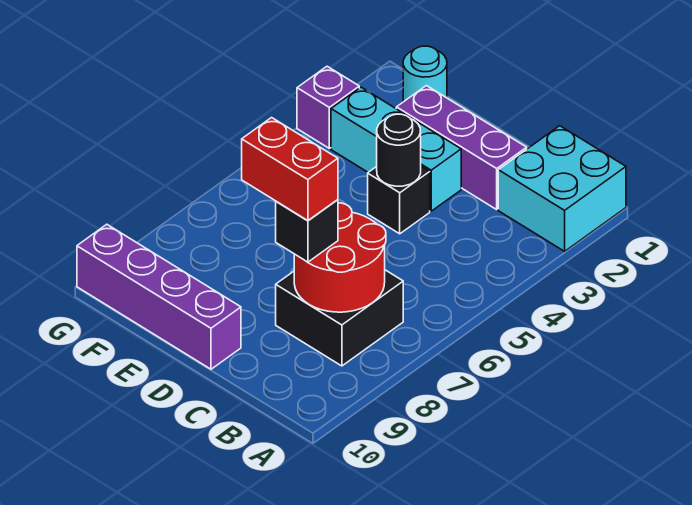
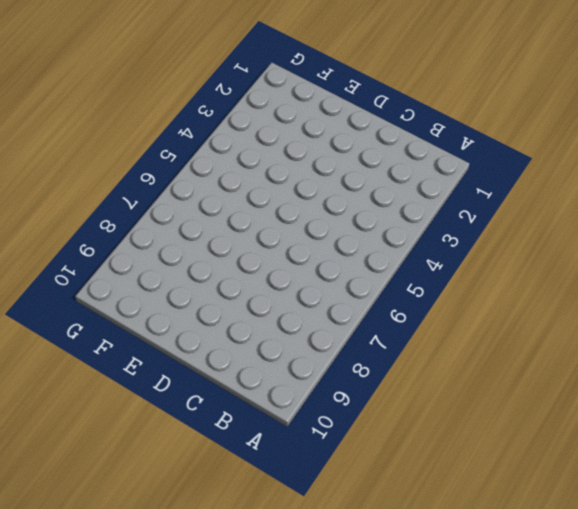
none -> cyan 2x2 brick [498,126,626,251]
none -> black 2x2 brick [276,270,403,366]
none -> purple 1x3 brick [396,86,527,209]

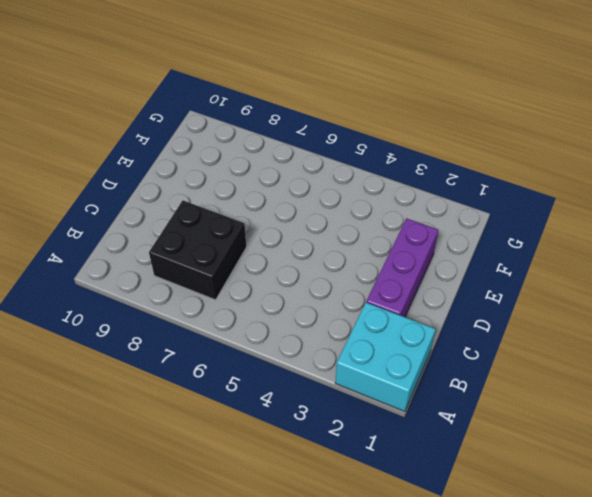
none -> cyan 1x3 brick [331,87,461,211]
none -> black 1x1 brick [368,166,430,234]
none -> purple 1x4 brick [77,224,241,369]

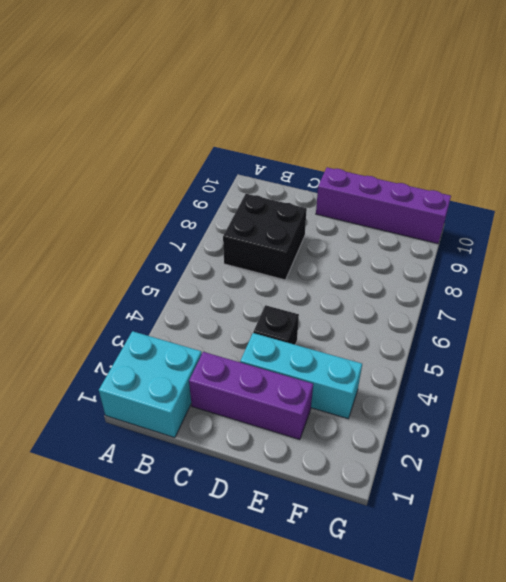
none -> cyan 1x1 round brick [403,46,447,102]
none -> purple 1x1 brick [297,66,359,148]
none -> red 2x2 round brick [294,203,386,312]

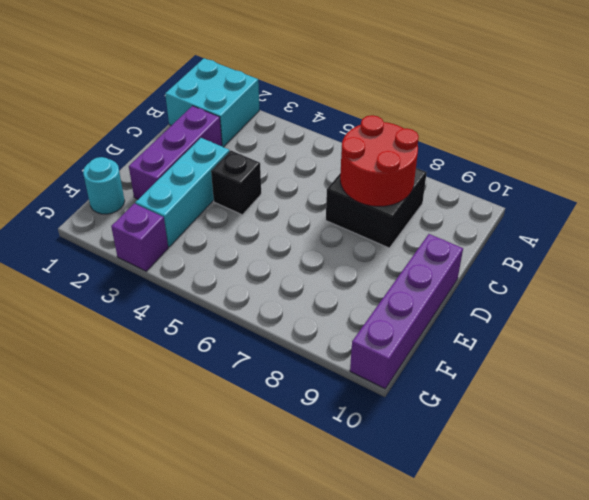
none -> black 1x1 round brick [377,114,421,186]
none -> black 1x1 brick [276,200,338,262]
none -> red 1x2 brick [242,118,338,221]

